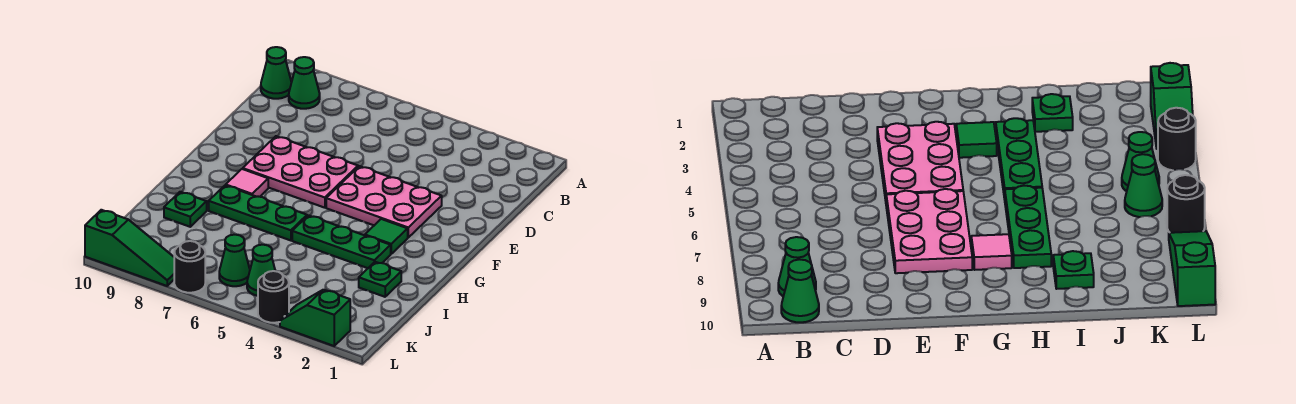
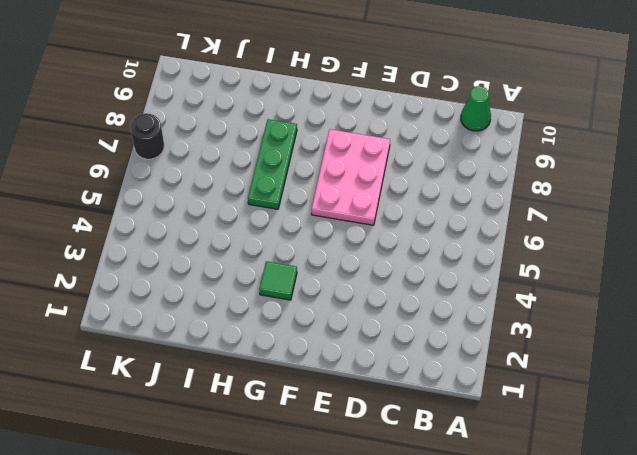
none -> green 1x1 cone [289,57,320,109]
none -> pink 2x3 plate [326,166,442,237]
none -> pink 1x1 tile [226,169,268,197]

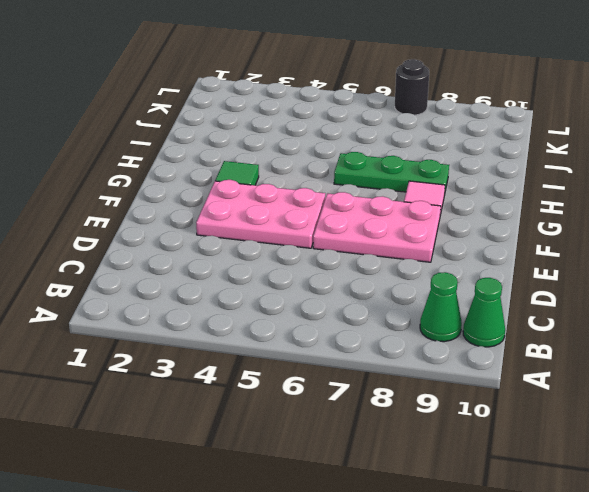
none -> green 1x3 plate [292,215,391,268]
none -> green 1x1 plate [359,262,401,297]
none -> green 1x1 plate [164,192,207,227]

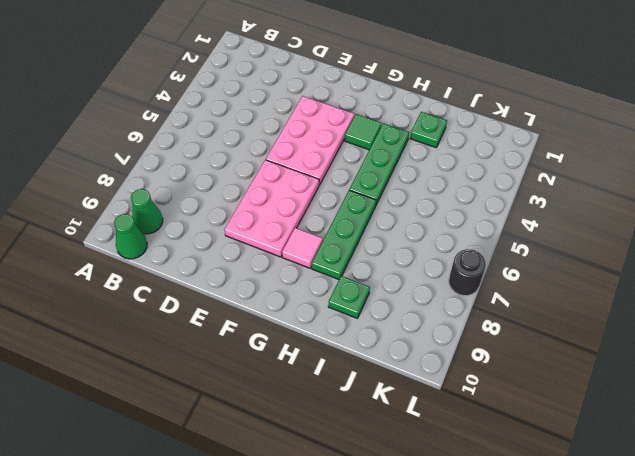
none -> green 1x1 cone [247,245,275,296]
none -> green 1x1 cone [219,235,250,286]
none -> green 1x2 slope [280,290,350,346]

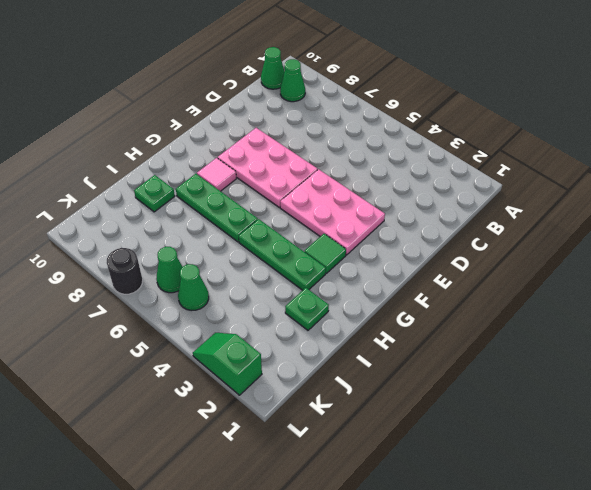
none -> black 1x1 round brick [258,271,289,323]
none -> green 1x3 slope [85,210,174,286]

